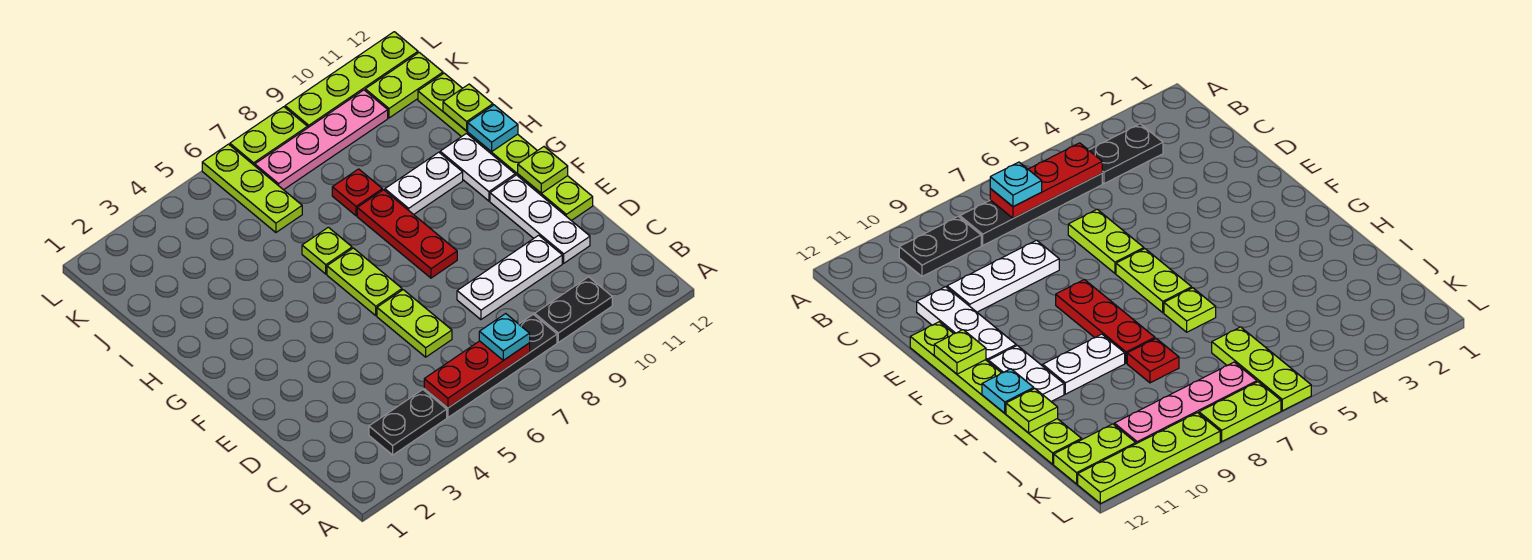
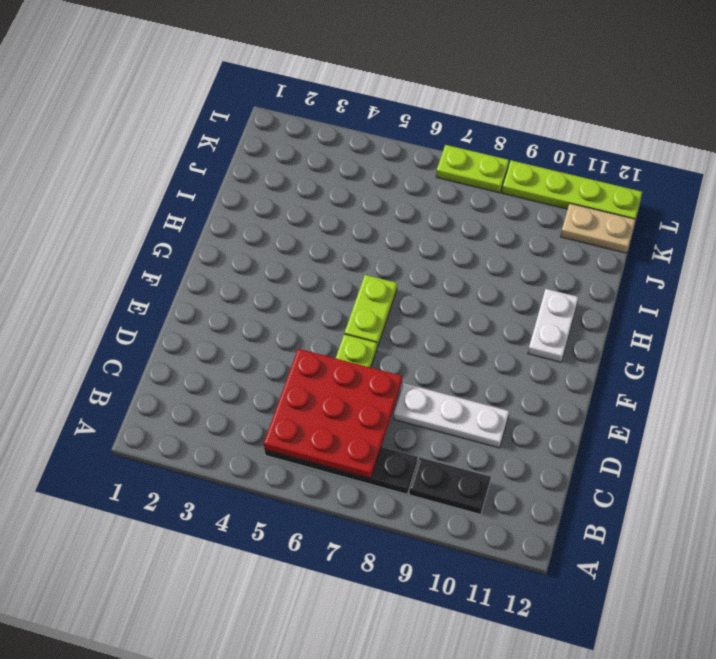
red 3x3 plate [264,349,402,478] -> red 1x3 plate [424,341,530,408]
tan 1x2 plate [561,204,636,253] -> lime 1x2 plate [365,52,443,118]
none -> black 1x2 plate [369,390,447,455]
none -> white 1x3 plate [490,175,590,263]
none -> lime 1x6 plate [418,73,593,221]

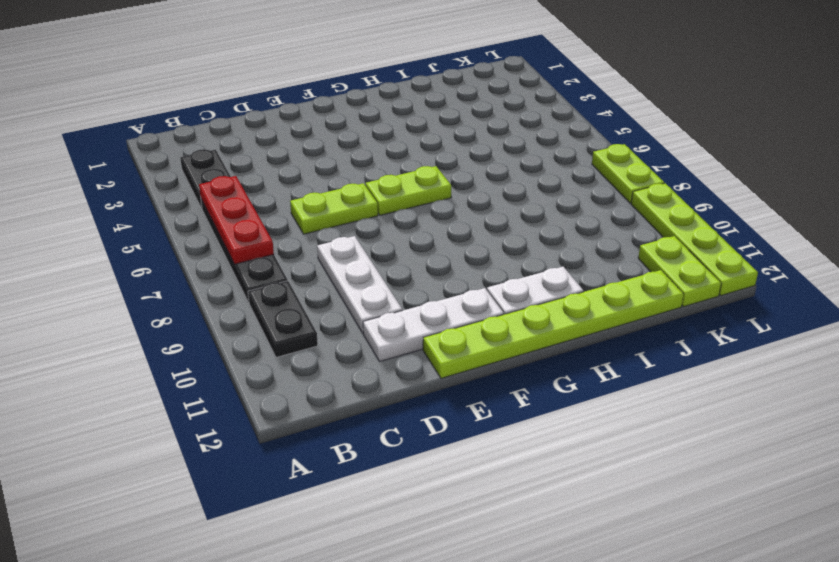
none -> red 1x3 plate [357,190,457,278]
none -> lime 1x1 plate [302,227,352,274]
none -> white 1x2 plate [385,152,463,215]

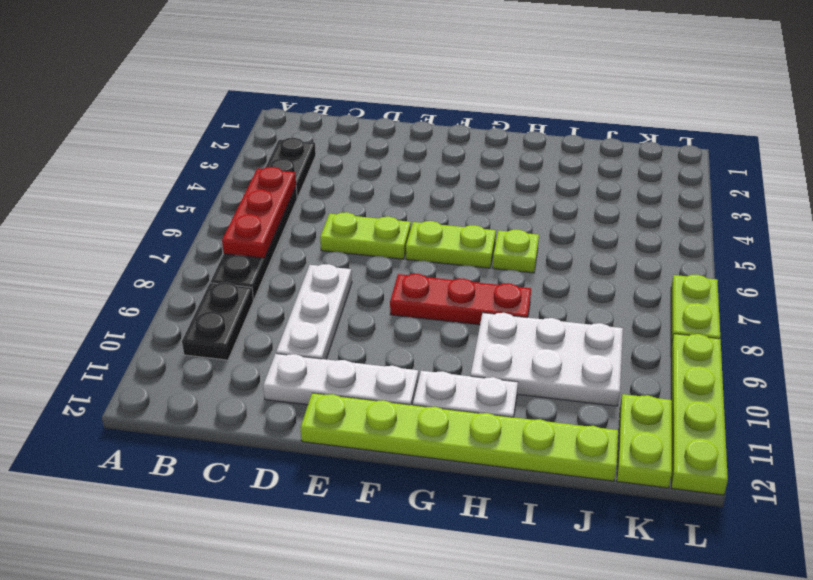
white 2x3 plate [471,313,623,406] -> white 1x2 plate [385,152,463,215]
none -> red 1x1 plate [332,169,382,216]
none -> lime 1x3 plate [202,144,302,232]
none -> pink 1x4 plate [255,90,388,190]

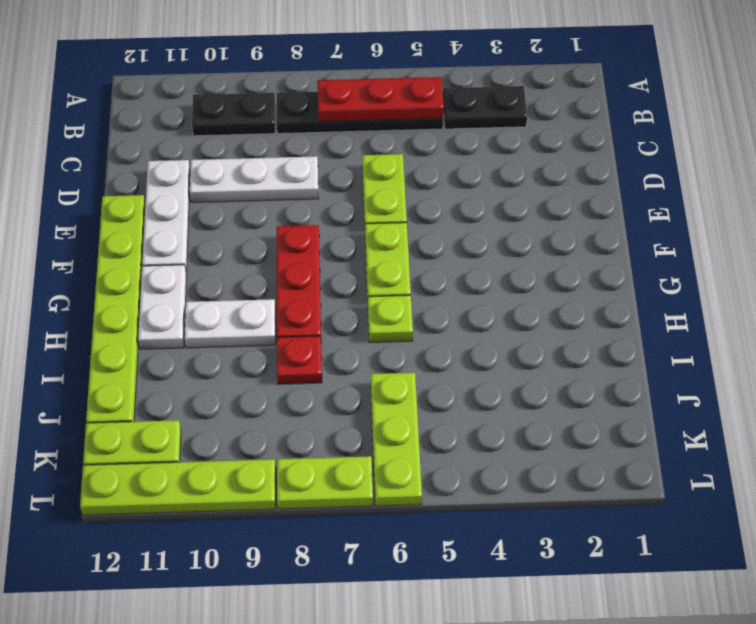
none -> pink 1x4 plate [255,90,388,190]
none -> lime 1x1 plate [518,147,568,193]
none -> cyan 1x1 plate [468,105,518,152]

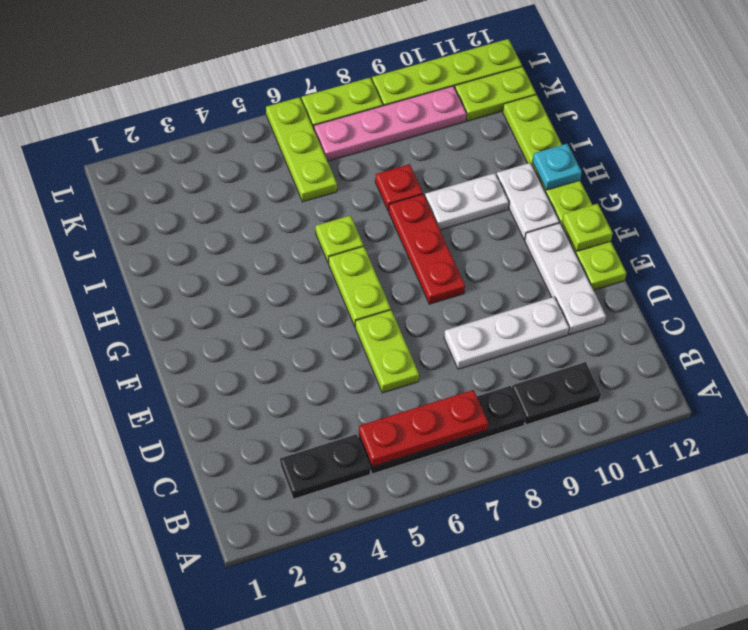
none -> lime 1x1 plate [443,84,493,131]
none -> cyan 1x1 plate [479,314,530,360]

